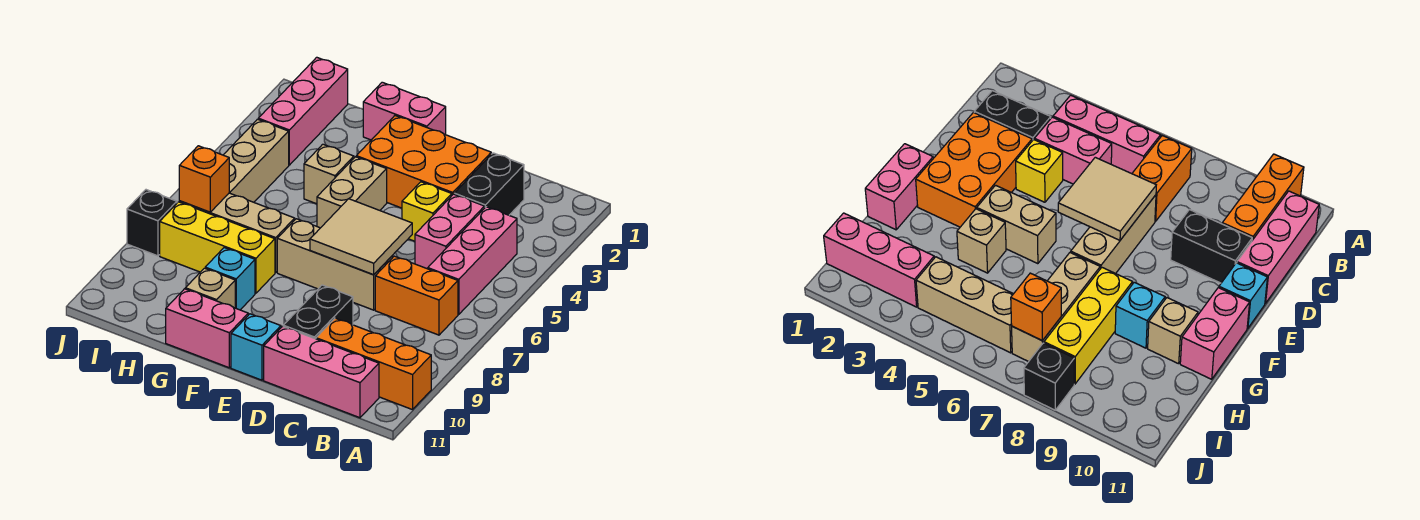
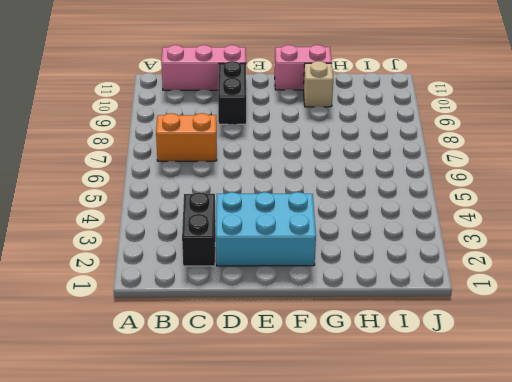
cyan 2x3 brick [216,192,316,266] -> orange 2x3 brick [356,116,491,208]
none -> orange 1x3 brick [316,318,431,410]
none -> pink 1x3 brick [428,207,517,314]
none -> pink 1x2 brick [415,194,484,269]

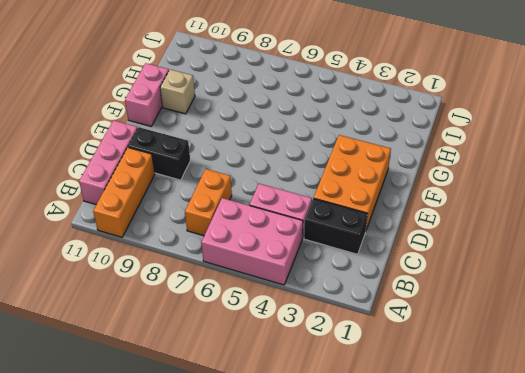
pink 2x3 brick [201,198,303,285] -> pink 1x3 brick [428,207,517,314]
none -> yellow 1x1 brick [402,182,452,241]
none -> tan 1x3 brick [277,219,393,310]
none -> cyan 1x1 brick [231,314,281,380]

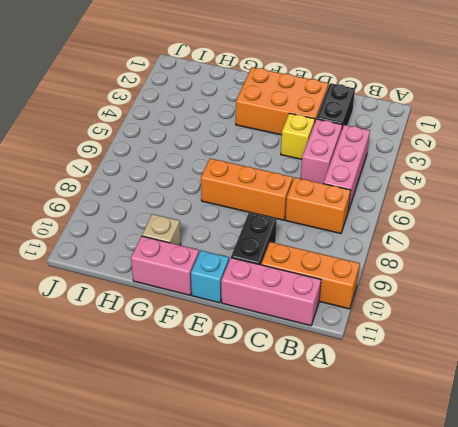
orange 1x3 brick [201,158,293,220] -> tan 1x3 brick [277,219,393,310]
none -> pink 1x2 brick [363,82,446,140]
none -> tan 1x2 brick [317,157,387,228]
none -> tan 1x1 brick [304,144,354,204]

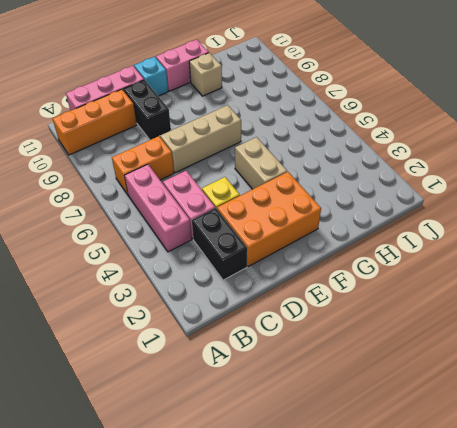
none -> pink 1x2 brick [363,82,446,140]
none -> tan 1x1 brick [304,144,354,204]
none -> tan 1x3 brick [179,193,295,273]

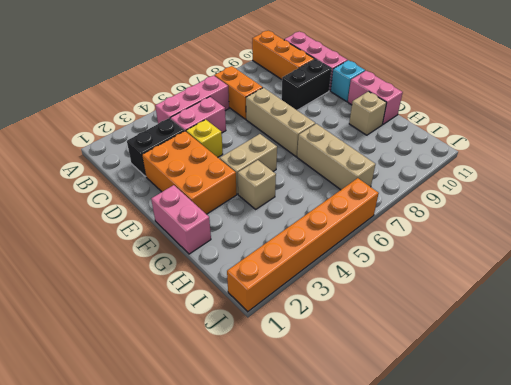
orange 1x6 brick [227,178,379,312] -> none
none -> yellow 1x3 brick [160,202,275,293]
none -> cyan 1x1 brick [205,248,255,310]
none -> pink 1x3 brick [258,57,348,165]

